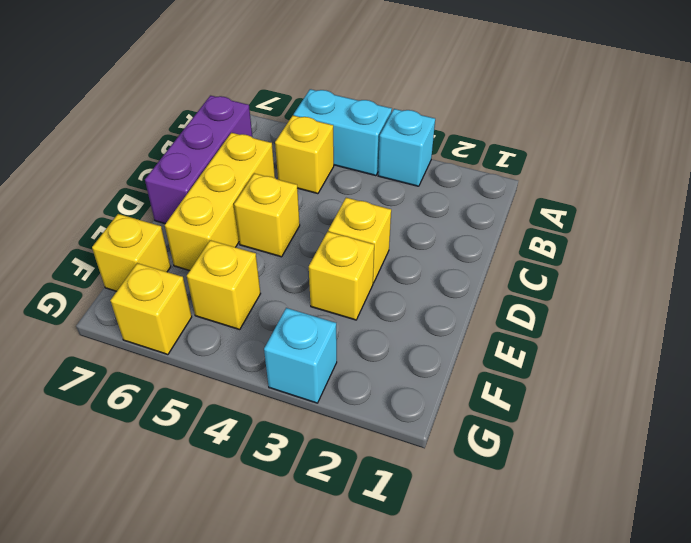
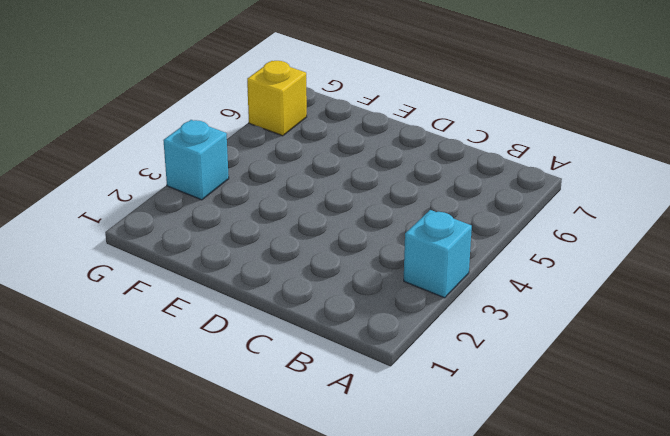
none -> cyan 1x2 brick [293,89,392,176]
none -> yellow 1x1 brick [275,115,334,194]
none -> purple 1x3 brick [145,96,252,224]

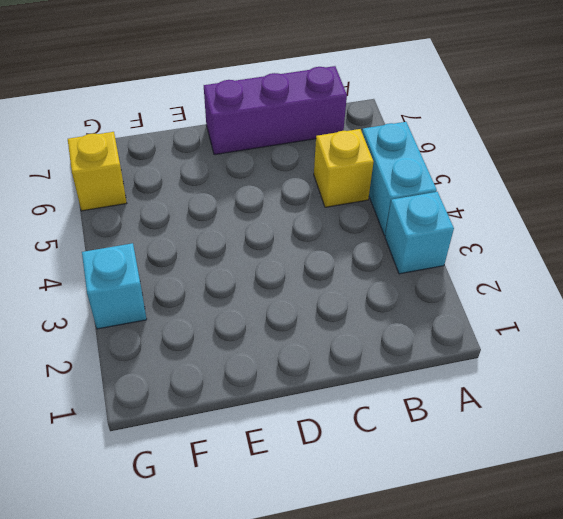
none -> yellow 1x3 brick [165,133,275,271]
none -> yellow 1x1 brick [328,198,391,283]
none -> yellow 1x1 brick [234,173,300,257]

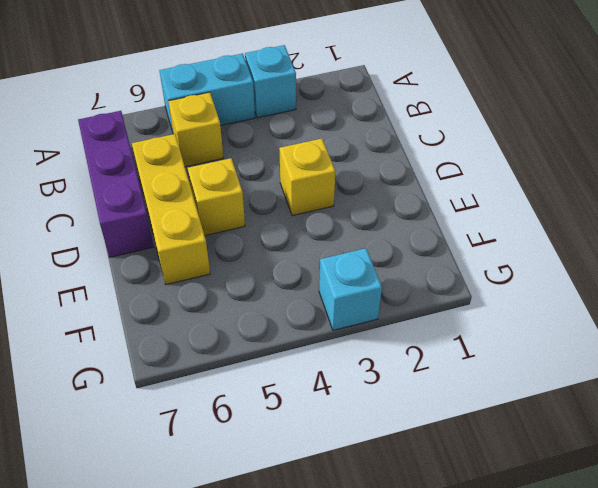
none -> yellow 1x1 brick [309,232,374,320]
none -> yellow 1x1 brick [187,240,261,330]
none -> yellow 1x1 brick [92,214,171,291]

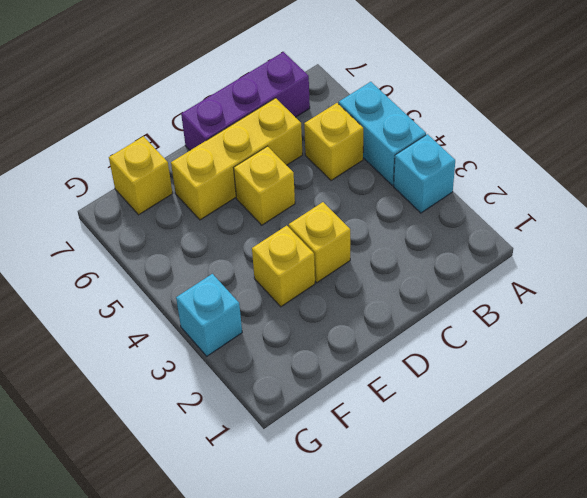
none -> yellow 1x1 brick [187,240,261,330]
none -> yellow 1x1 brick [110,263,192,355]

